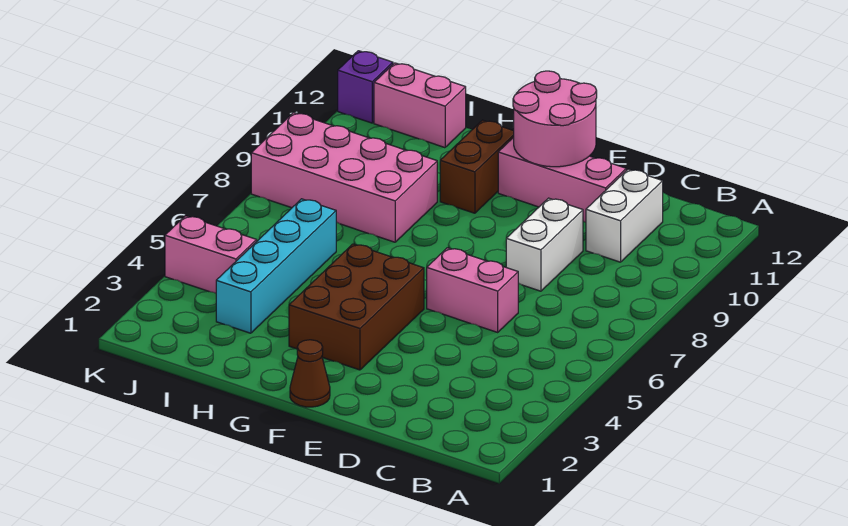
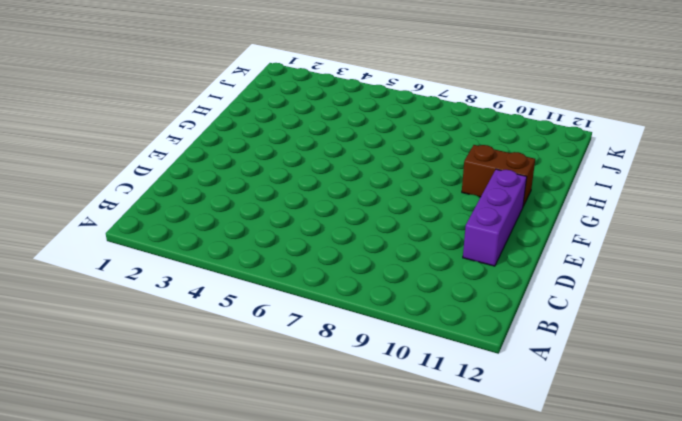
purple 1x3 brick [463,169,527,266] -> pink 1x3 brick [498,137,626,222]
none -> white 1x2 brick [586,169,663,262]
none -> pink 1x2 brick [427,248,518,332]
none -> white 1x2 brick [506,198,583,291]

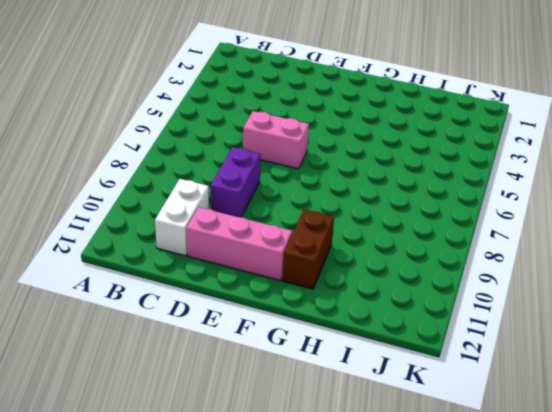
purple 1x2 brick [211,147,261,217] -> white 1x2 brick [506,198,583,291]
none -> brown 1x1 cone [290,340,330,407]
none -> brown 2x3 brick [289,244,424,370]
none -> pink 2x4 brick [251,113,437,242]

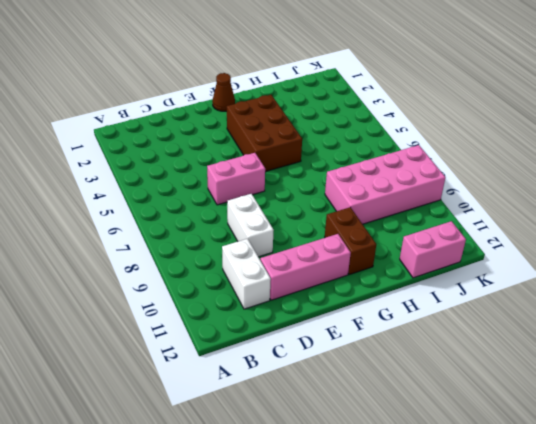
none -> cyan 1x4 brick [216,199,336,333]
none -> pink 1x2 brick [165,216,257,293]
none -> purple 1x1 brick [338,51,393,123]

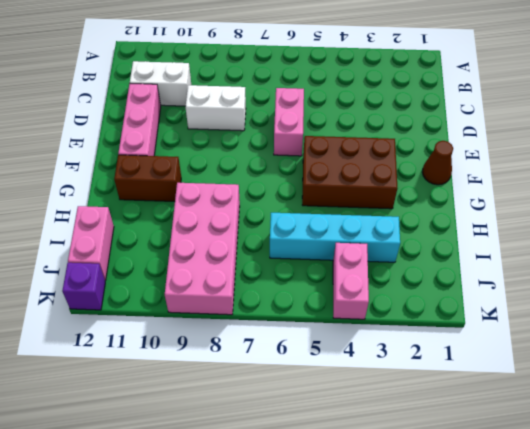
none -> pink 2x2 round brick [513,71,597,167]

